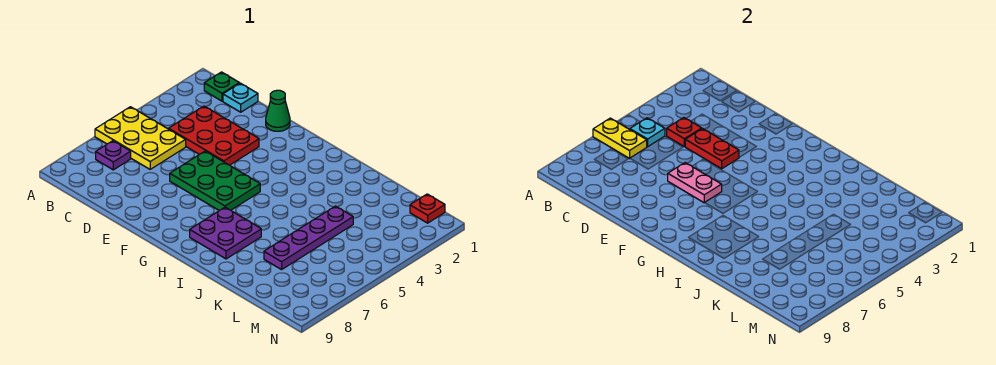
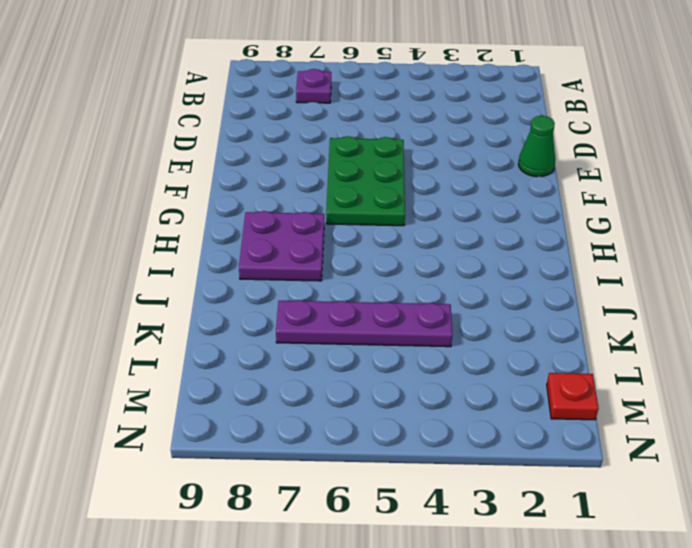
none -> yellow 2x3 plate [95,107,186,169]
none -> green 1x1 plate [204,72,239,101]
none -> cyan 1x1 plate [223,83,258,112]

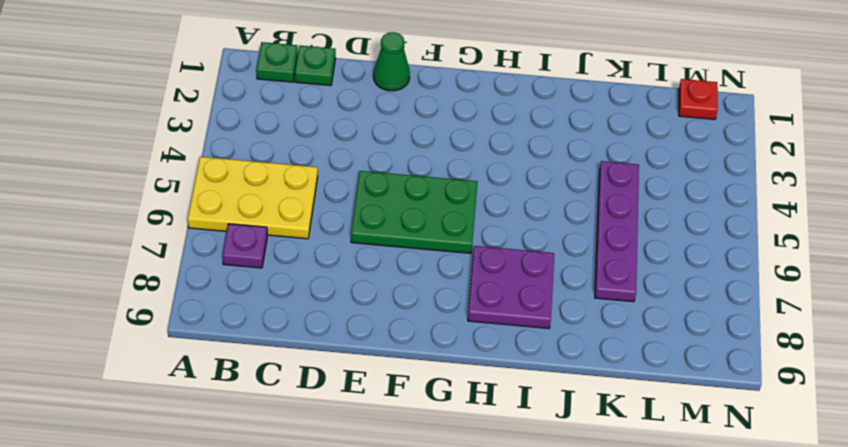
green 1x1 plate [295,46,336,86] -> cyan 1x1 plate [223,83,258,112]
none -> red 2x3 plate [169,106,259,165]
none -> yellow 1x2 plate [593,118,647,158]
none -> cyan 1x1 plate [630,118,665,147]

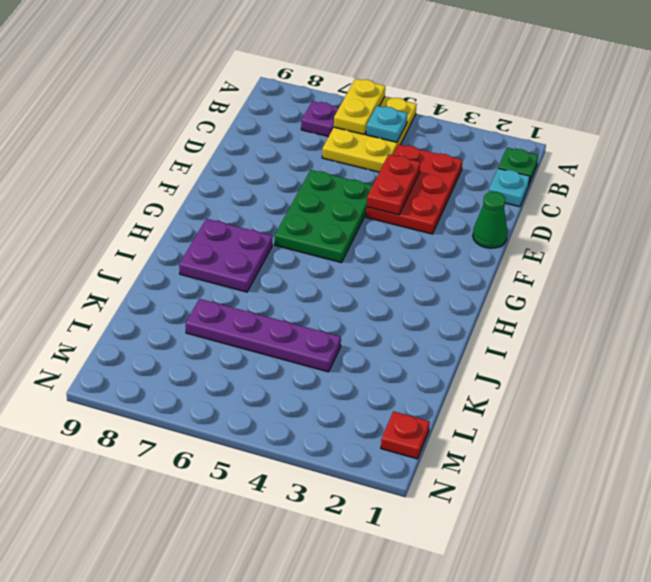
none -> red 1x1 plate [667,118,702,147]
none -> pink 1x2 plate [668,163,722,203]

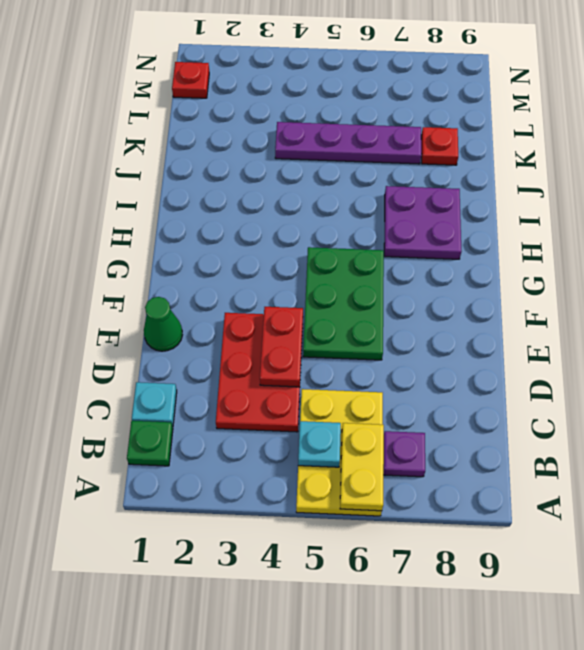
red 1x1 plate [421,127,458,165] -> red 1x1 plate moved to [667,118,702,147]
none -> pink 1x2 plate [668,163,722,203]

